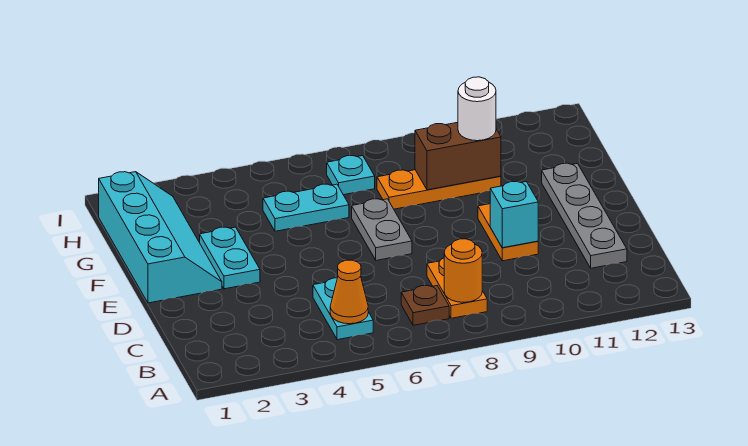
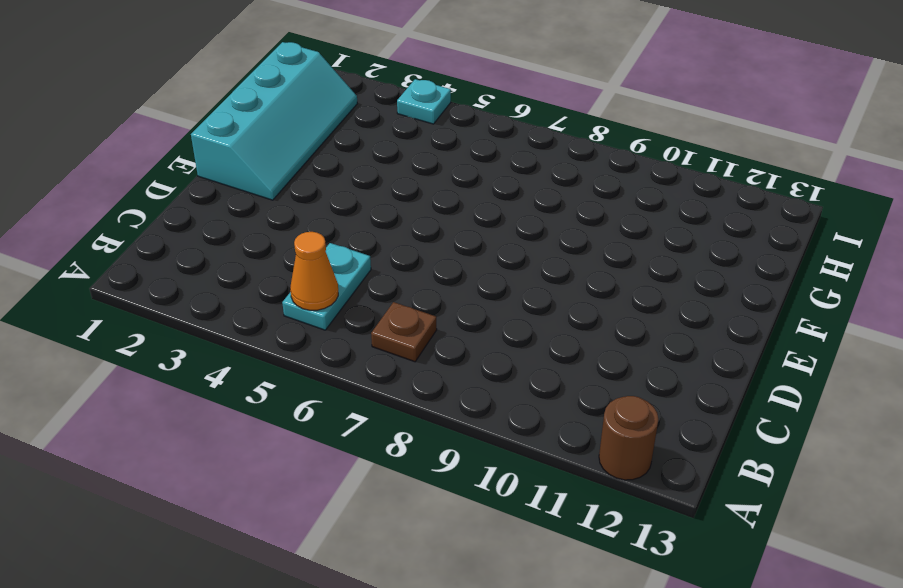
brown 1x1 round brick [599,396,658,480] -> none
cyan 1x1 plate [397,79,451,124] -> cyan 1x1 plate moved to [327,156,375,195]
none -> orange 1x2 plate [427,258,487,318]
none -> grey 1x4 plate [542,163,627,268]
none -> orange 1x2 plate [478,204,538,261]

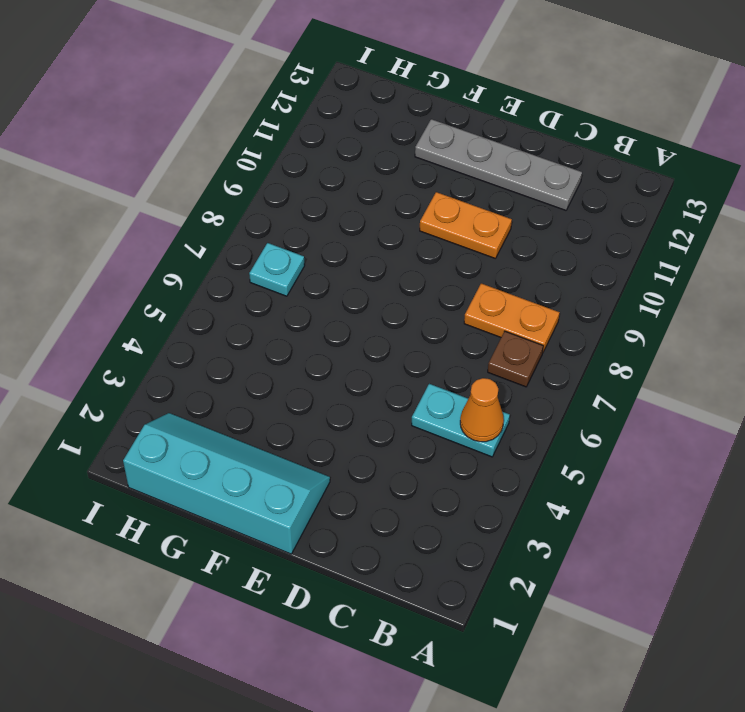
none -> cyan 1x2 plate [200,227,260,289]
none -> grey 1x2 plate [352,199,412,260]
none -> cyan 1x2 plate [263,184,349,231]

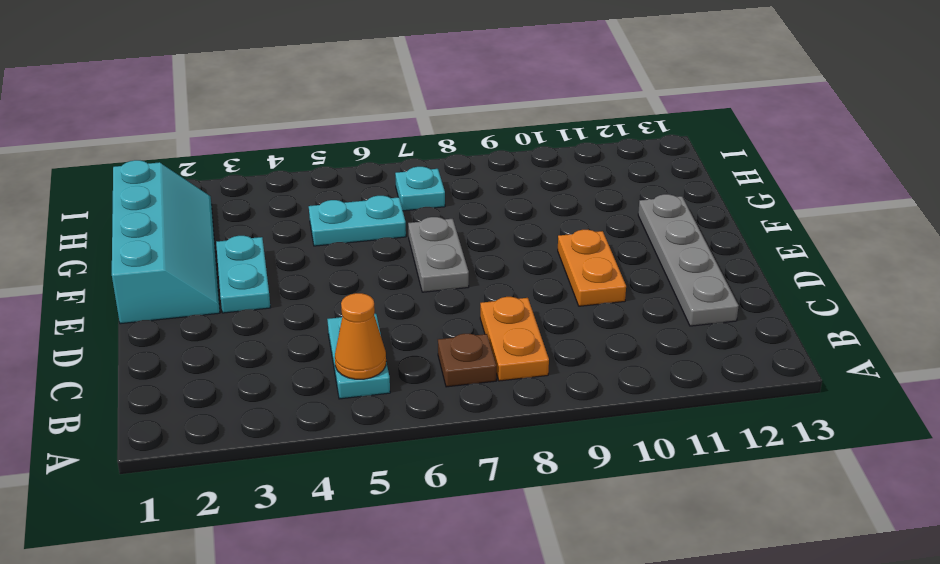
none -> orange 1x3 plate [377,170,501,209]
none -> orange 1x1 round brick [444,239,482,302]
none -> cyan 1x1 brick [490,181,538,248]

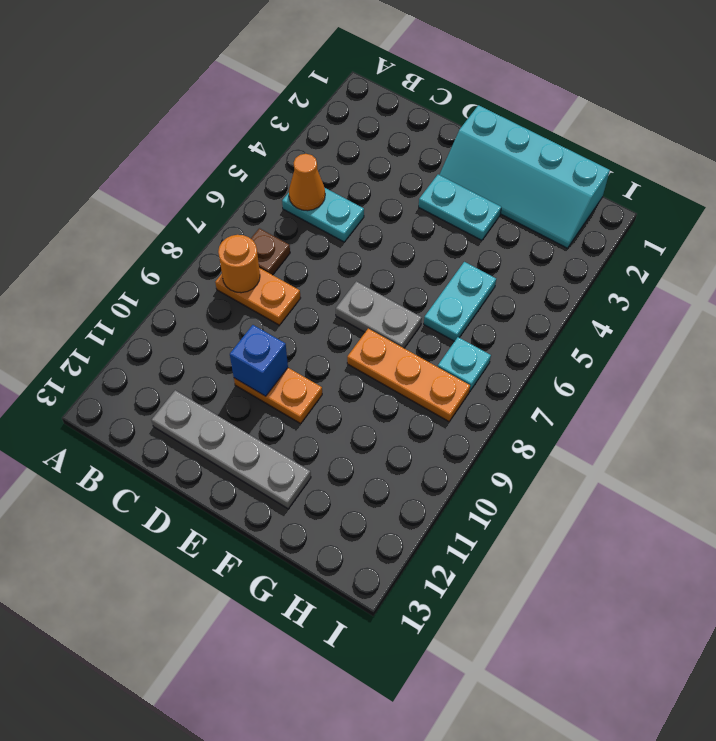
blue 1x1 brick [230,325,288,396] -> cyan 1x1 brick [490,181,538,248]
orange 1x3 plate [347,329,470,421] -> orange 1x3 plate turned to [377,170,501,209]
none -> brown 1x2 brick [415,122,501,190]
none -> white 1x1 round brick [458,77,496,141]

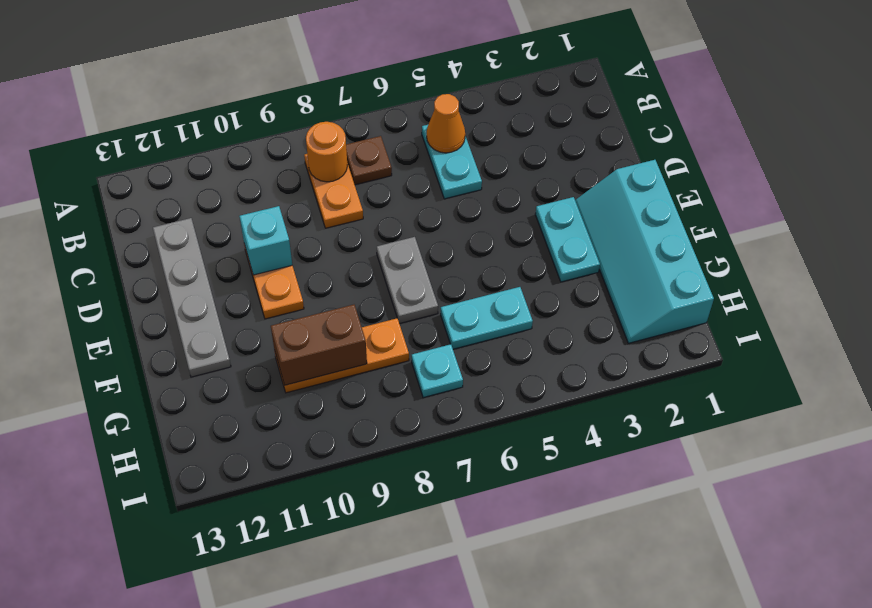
none -> white 1x1 round brick [458,77,496,141]

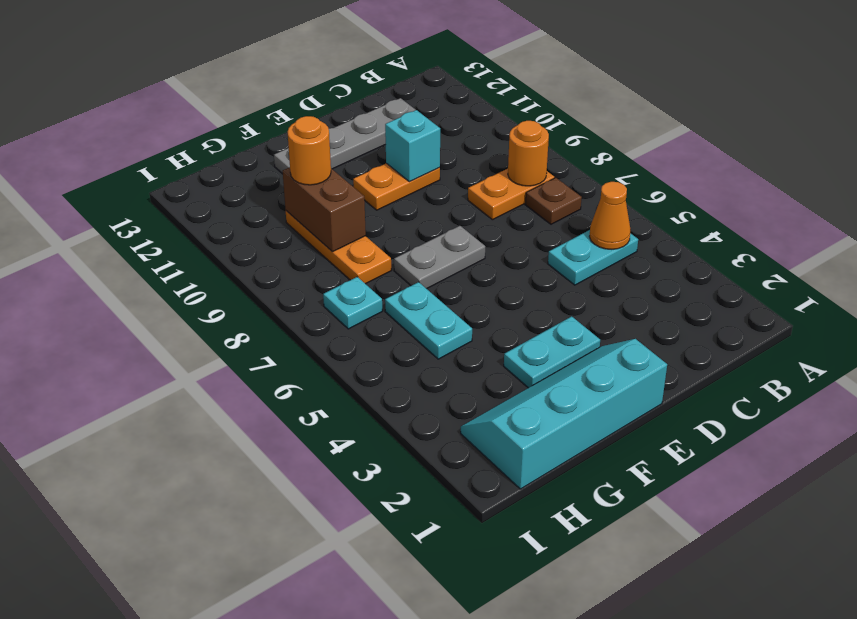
orange 1x1 round brick [288,116,331,185] -> white 1x1 round brick [458,77,496,141]

